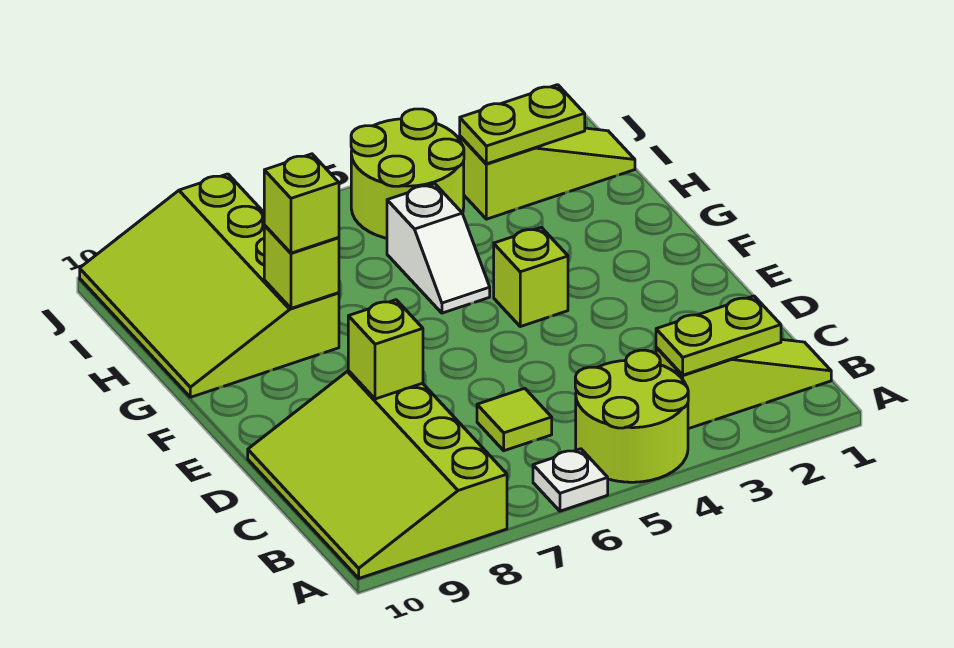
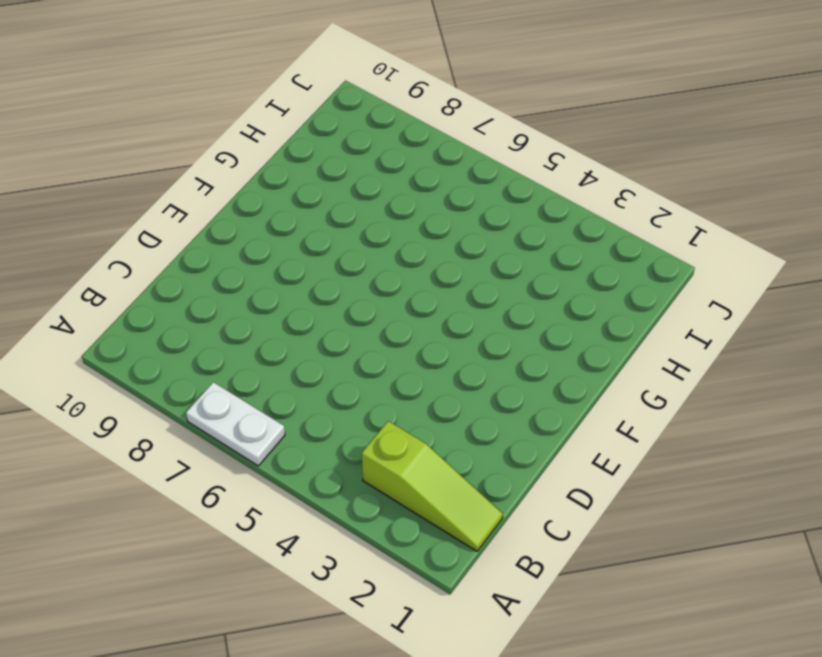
white 1x2 plate [186,382,285,466] -> white 1x1 plate [533,449,608,511]
none -> lime 2x2 round brick [575,350,688,482]
none -> lime 3x4 slope [248,371,507,578]
none -> lime 1x1 tile [477,388,552,451]

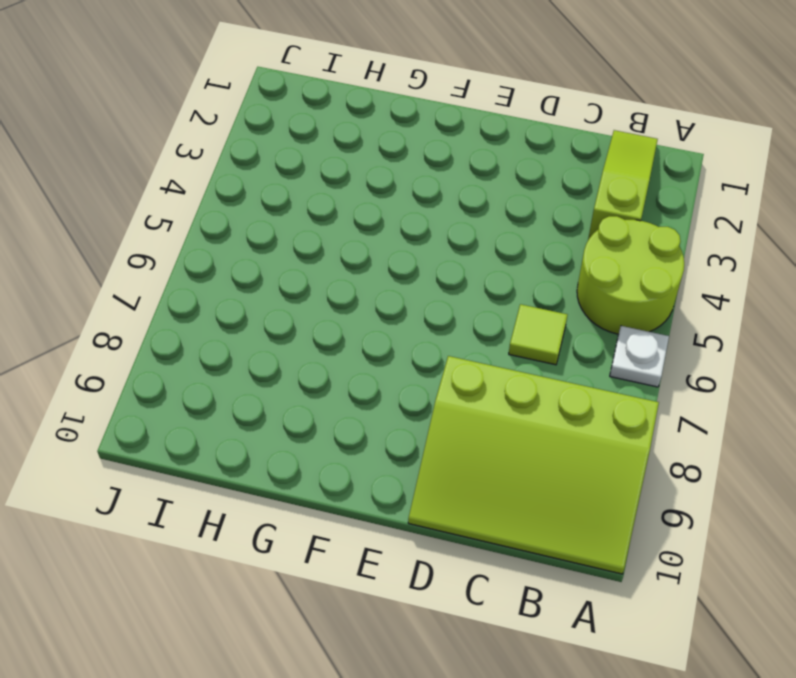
none -> lime 1x1 brick [494,227,568,327]
none -> white 1x2 slope [387,184,490,313]
none -> lime 3x4 slope [80,174,339,397]

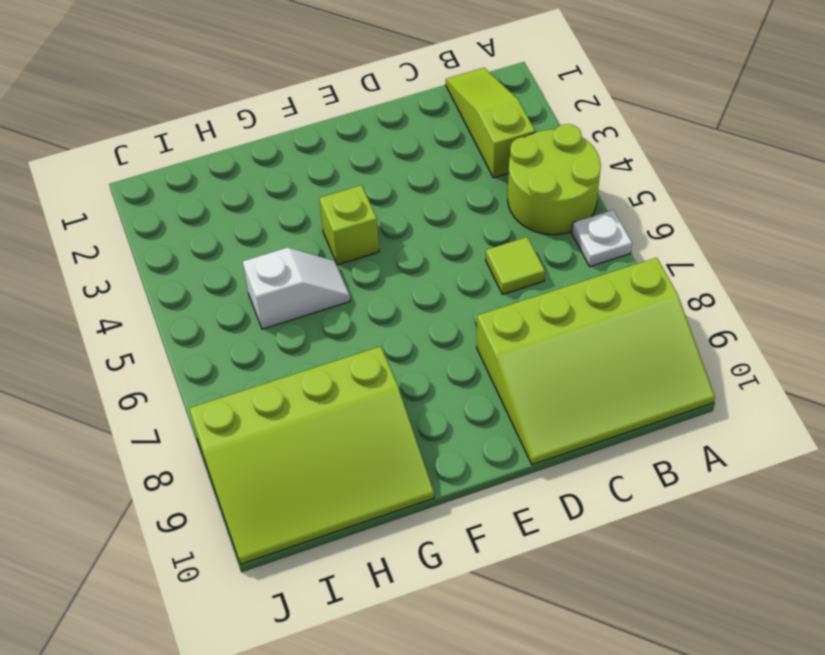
none -> lime 1x3 slope [460,128,635,219]
none -> lime 2x2 round brick [351,109,464,238]
none -> lime 1x2 plate [656,296,781,375]

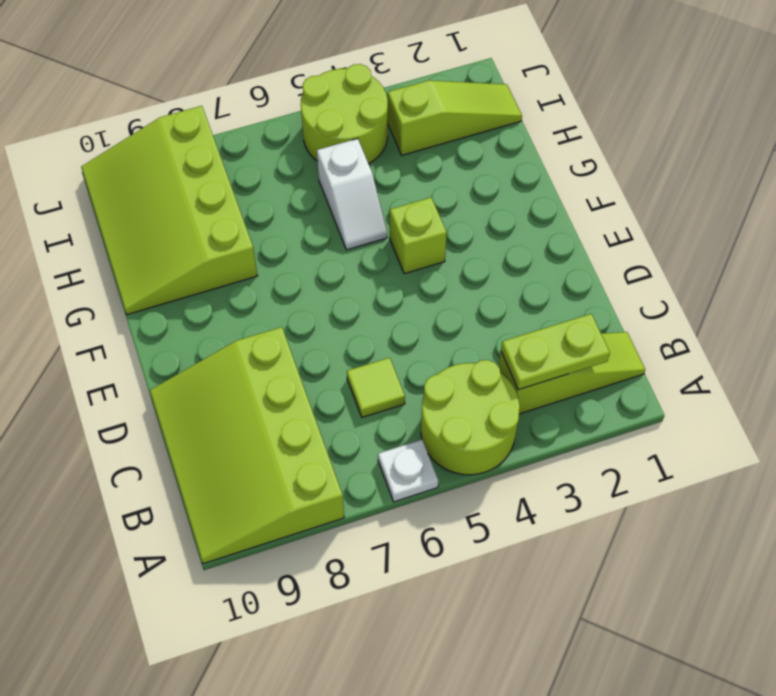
none -> lime 1x1 brick [348,300,423,399]
none -> lime 1x1 brick [264,225,339,308]
none -> lime 1x2 plate [460,85,585,164]

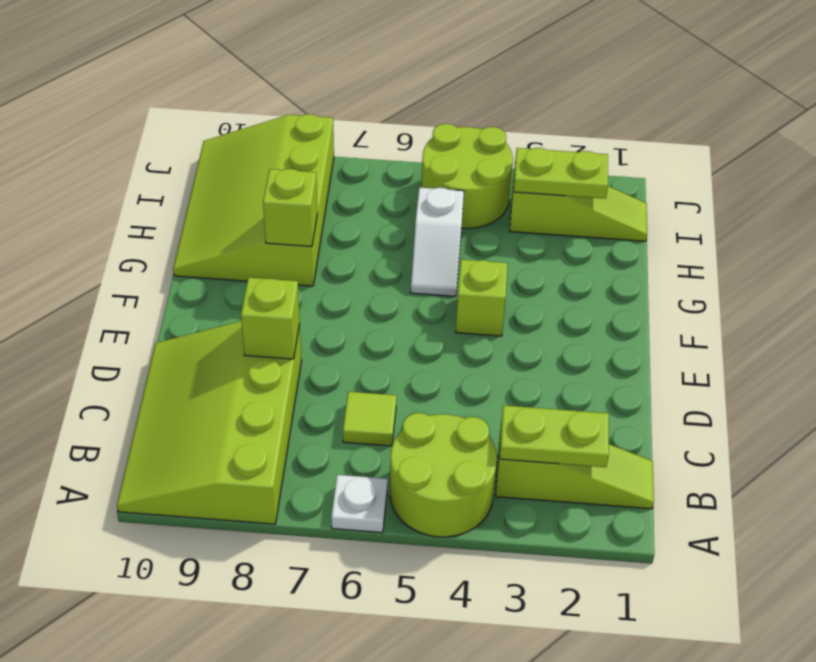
none -> lime 1x1 brick [264,154,339,253]

